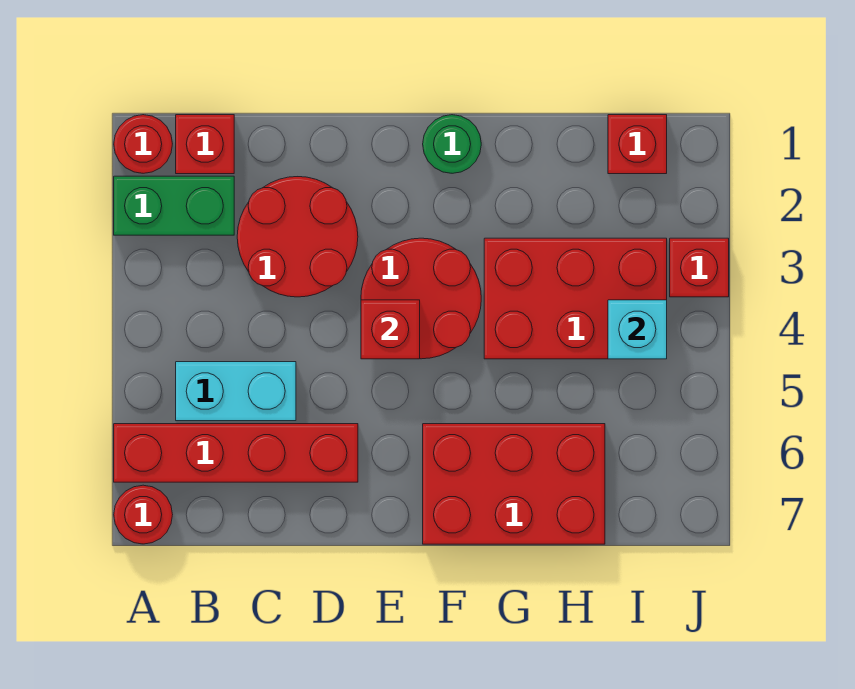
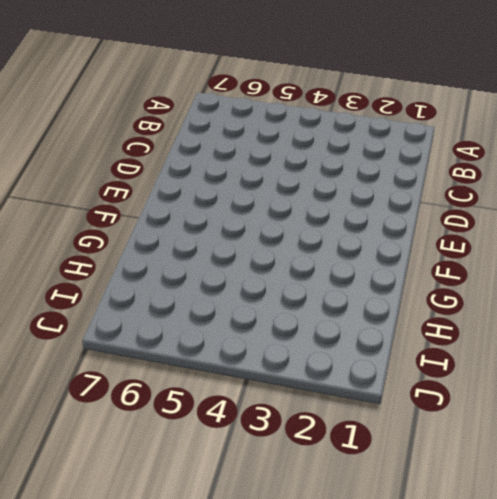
none -> red 1x1 round brick [114,115,172,173]
none -> green 1x2 brick [114,176,234,235]
none -> red 1x4 brick [114,424,358,482]

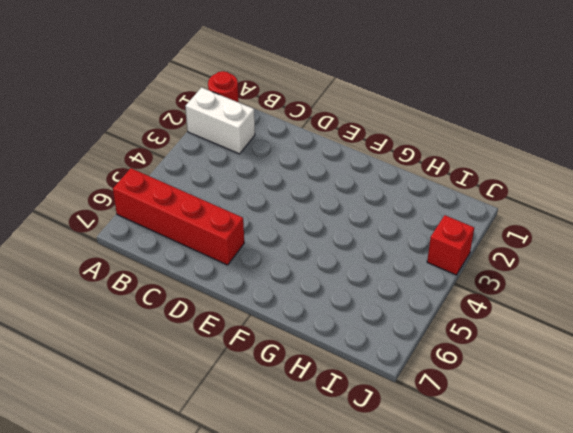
white 1x2 brick [185,87,255,154] -> green 1x2 brick [114,176,234,235]
none -> red 1x1 round brick [114,485,173,544]
none -> red 1x1 brick [176,115,234,174]
none -> cyan 1x2 brick [176,362,296,421]

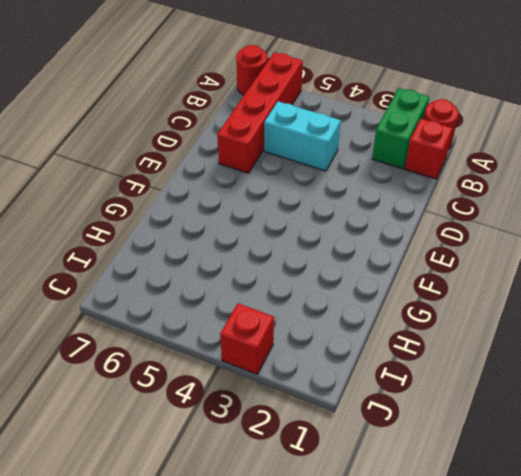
cyan 1x2 brick [264,101,341,171] -> cyan 1x2 brick turned to [176,362,296,421]
none -> red 2x2 round brick [237,177,358,297]
none -> red 2x2 round brick [361,238,481,359]
none -> green 1x1 round brick [423,115,481,173]

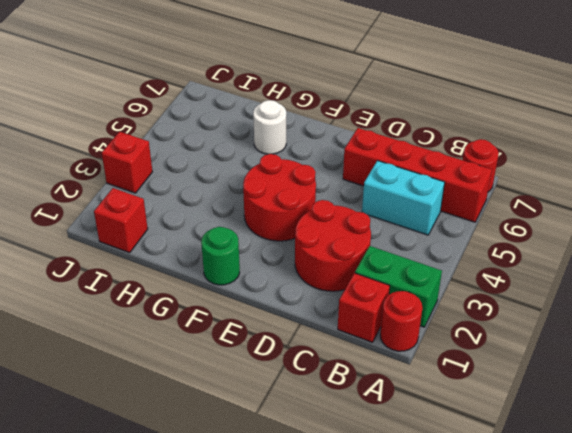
white 1x1 round brick [253,100,286,154] -> red 2x3 brick [423,424,605,544]
none -> red 2x3 brick [484,238,667,359]
none -> red 1x1 brick [361,300,420,359]
none -> cyan 1x1 brick [608,300,667,359]

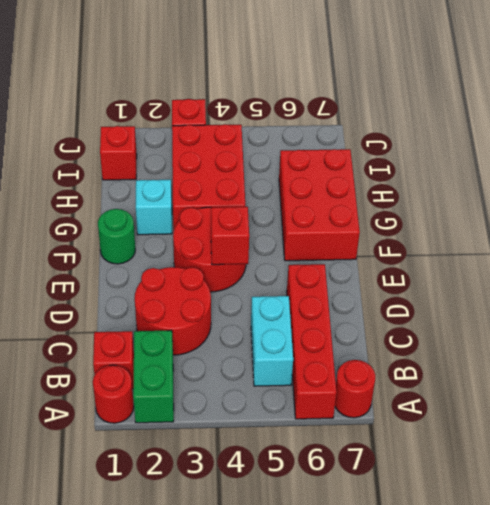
cyan 1x1 brick [136,180,172,235] -> cyan 1x1 brick moved to [608,300,667,359]

